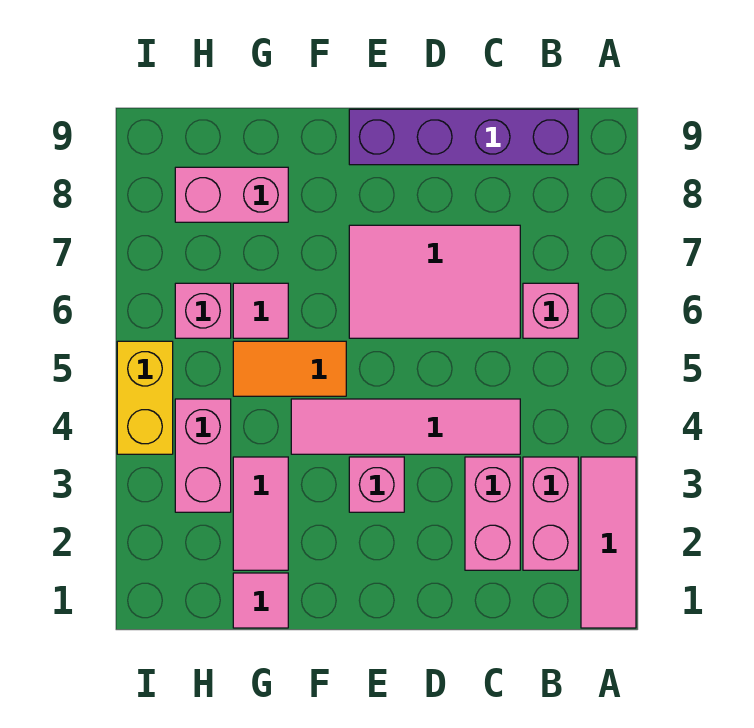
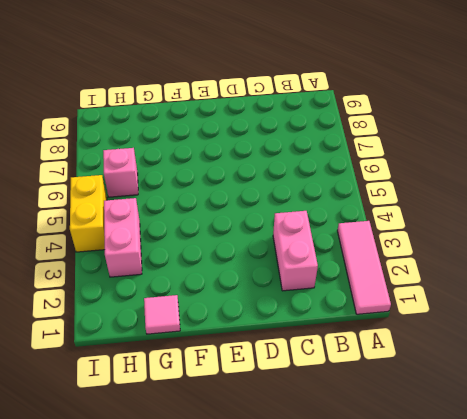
none -> pink 1x2 brick [523,457,578,570]
none -> pink 1x1 brick [523,283,578,338]
none -> purple 1x4 brick [349,109,578,165]

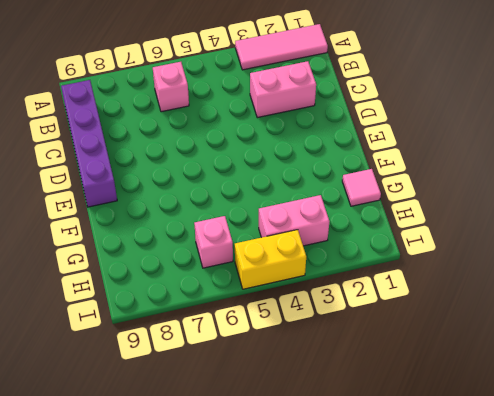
none -> pink 1x2 brick [523,457,578,570]
none -> pink 1x4 tile [291,399,520,454]
none -> pink 2x3 tile [349,225,520,338]

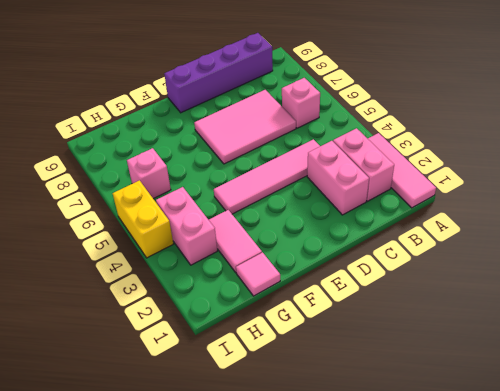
none -> pink 1x1 brick [349,457,404,512]
none -> orange 1x2 tile [233,341,346,396]
none -> pink 1x1 tile [233,283,288,338]

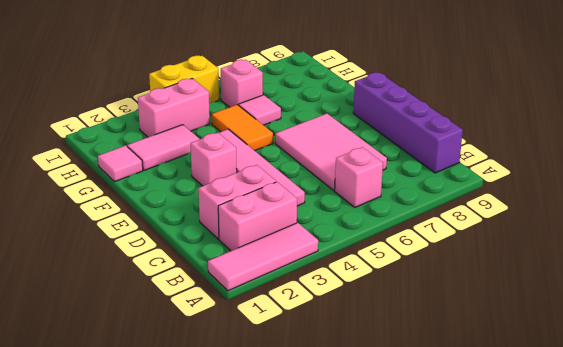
none -> pink 1x2 brick [175,167,288,222]

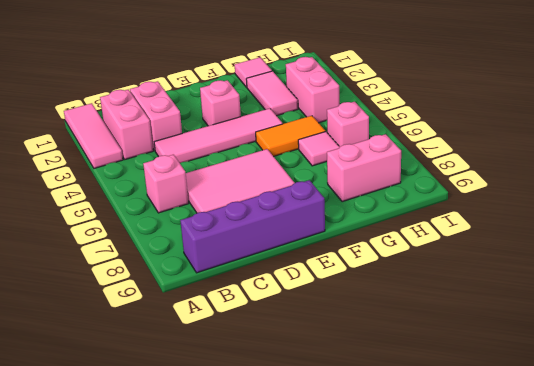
none -> yellow 1x2 brick [117,341,173,454]

